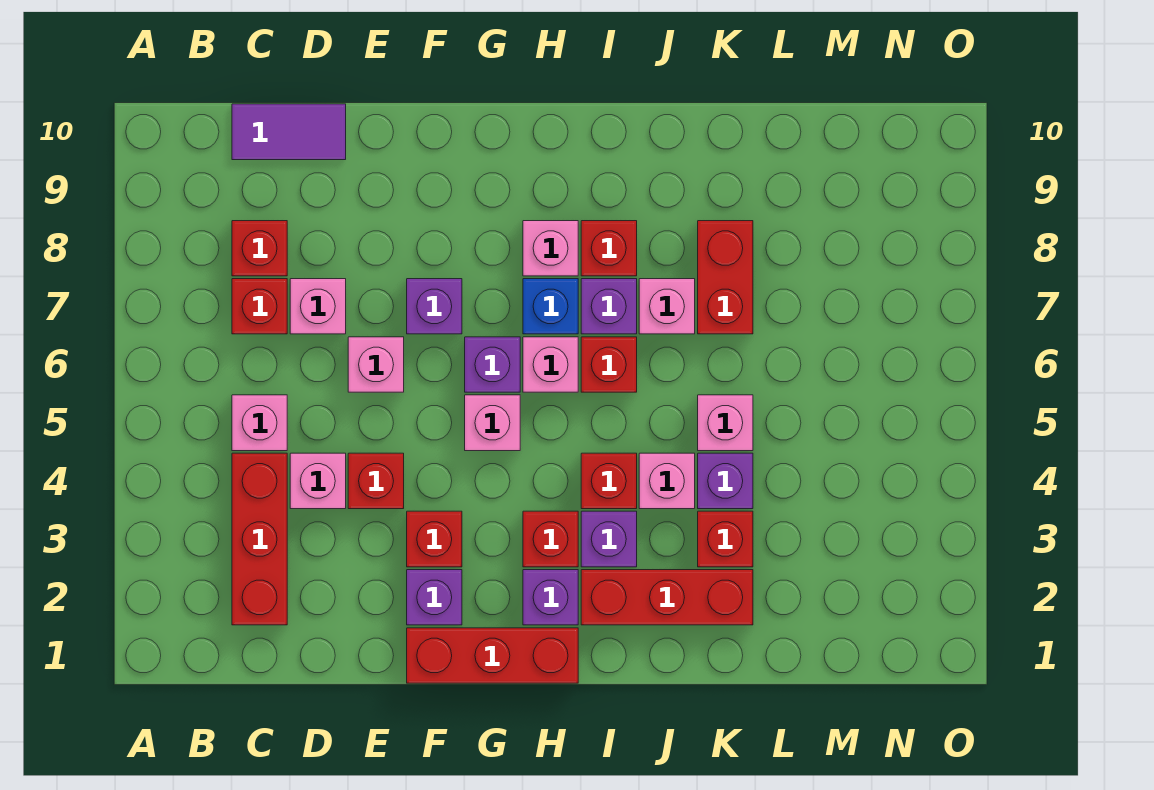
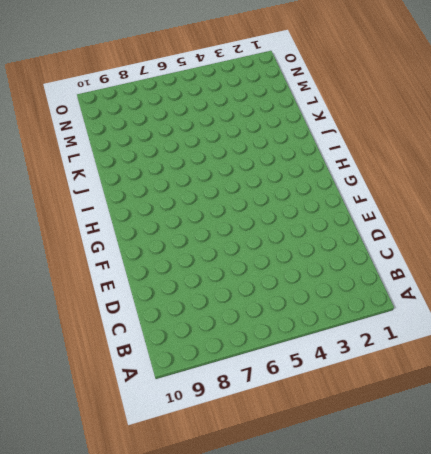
none -> red 1x3 brick [232,453,287,625]
none -> pink 1x1 brick [232,395,287,451]
none -> red 1x1 brick [232,279,287,334]
none -> red 1x1 brick [232,221,287,276]

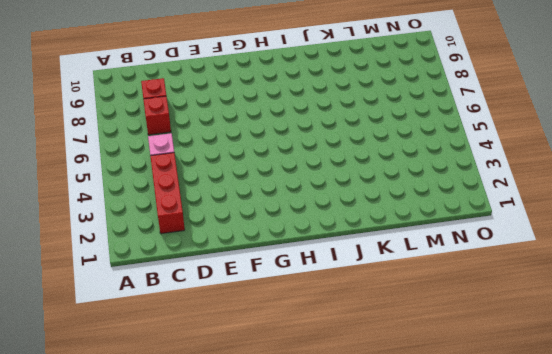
none -> purple 1x2 tile [232,104,346,160]
none -> pink 1x1 brick [290,453,346,509]
none -> pink 1x1 brick [290,279,346,334]
none -> red 1x1 brick [348,453,404,509]

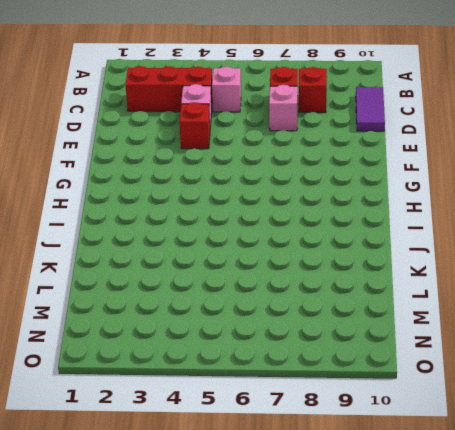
none -> pink 1x1 brick [348,337,404,392]
none -> red 1x3 brick [407,628,578,683]
none -> purple 1x1 brick [407,570,462,625]
none -> red 1x1 brick [407,511,462,567]

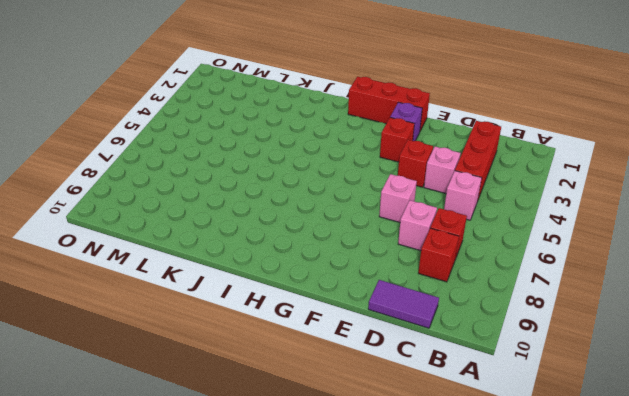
none -> purple 1x1 brick [407,279,462,334]
none -> pink 1x1 brick [465,395,520,451]
none -> purple 1x1 brick [465,337,520,392]
none -> purple 1x1 brick [523,570,578,625]

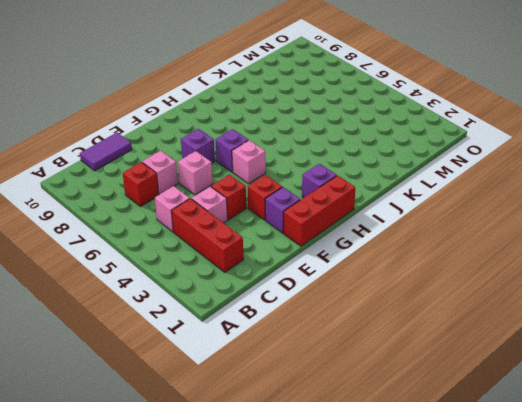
none -> red 1x1 brick [232,221,287,276]
none -> red 1x1 brick [523,511,578,567]
none -> pink 1x1 brick [523,337,578,392]
none -> blue 1x1 brick [523,279,578,334]

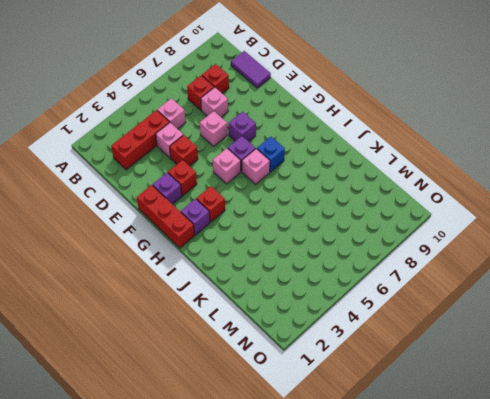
none -> pink 1x1 brick [523,221,578,276]
none -> red 1x3 brick [581,570,753,625]
none -> purple 1x1 brick [581,511,637,567]
none -> red 1x1 brick [581,453,637,509]

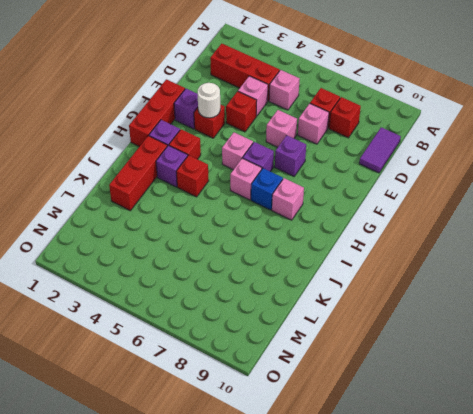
white 1x1 round brick [198,83,220,118] -> none
none -> red 1x1 brick [581,337,637,392]
none -> purple 1x1 brick [581,279,637,334]
none -> red 1x1 brick [581,221,637,276]
none -> pink 1x1 brick [639,453,695,509]

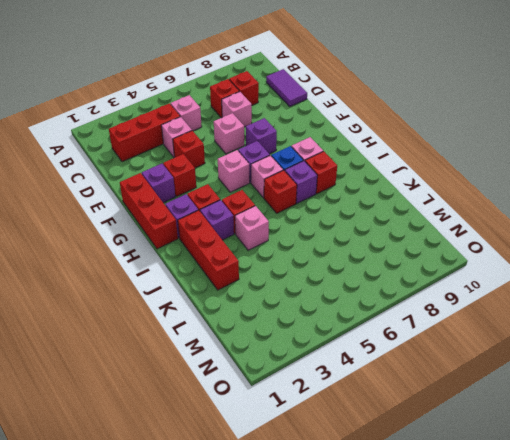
none -> pink 1x1 brick [639,279,695,334]
none -> red 1x1 brick [698,511,753,567]
none -> purple 1x1 brick [698,453,753,509]
none -> pink 1x1 brick [698,395,753,451]

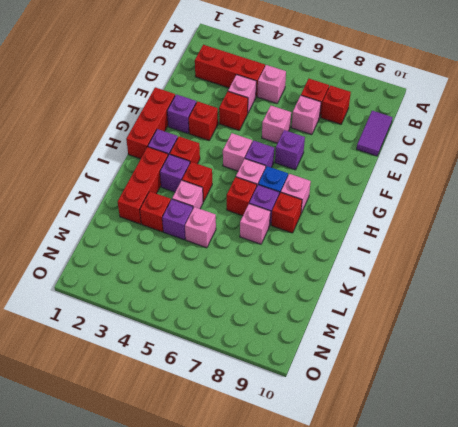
none -> red 1x2 brick [698,221,753,334]

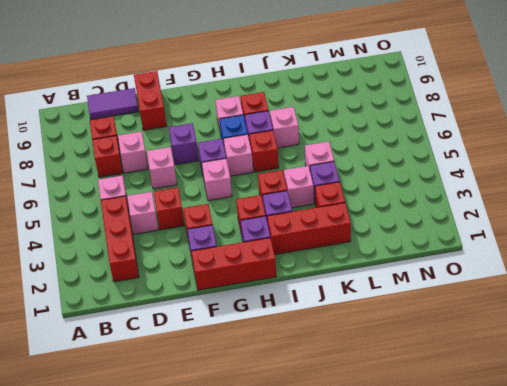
red 1x2 brick [134,71,167,130] -> red 1x2 brick moved to [698,221,753,334]

